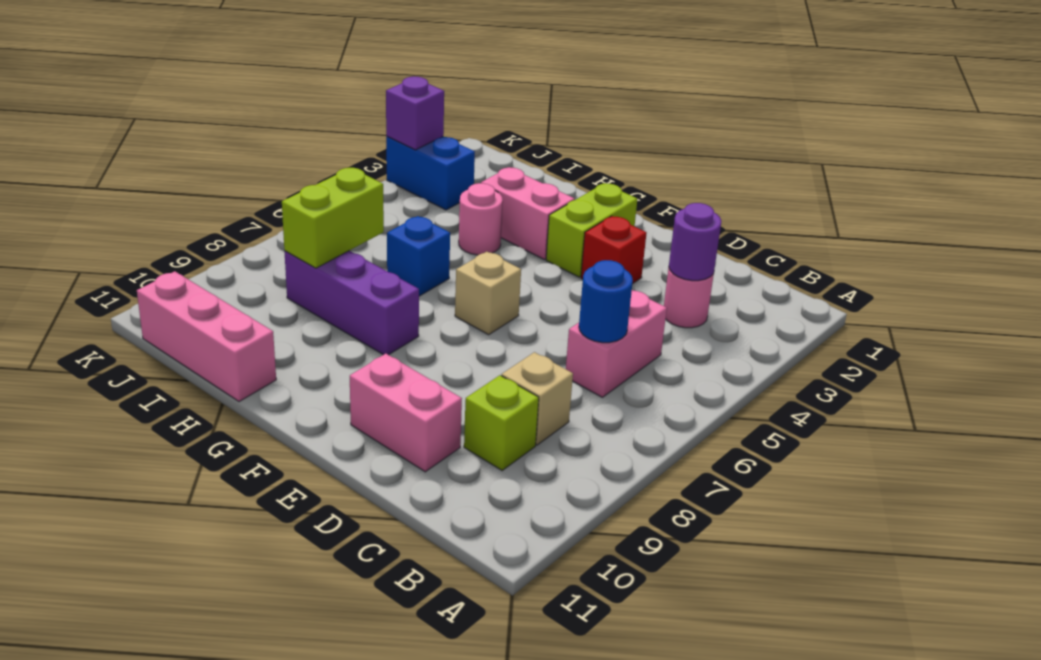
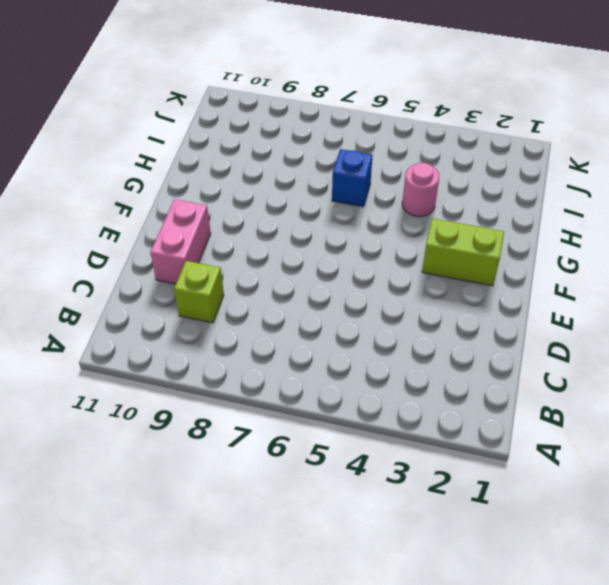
none -> pink 1x1 round brick [664,268,714,328]
none -> pink 1x2 brick [566,291,667,397]
none -> tan 1x1 brick [502,352,573,445]

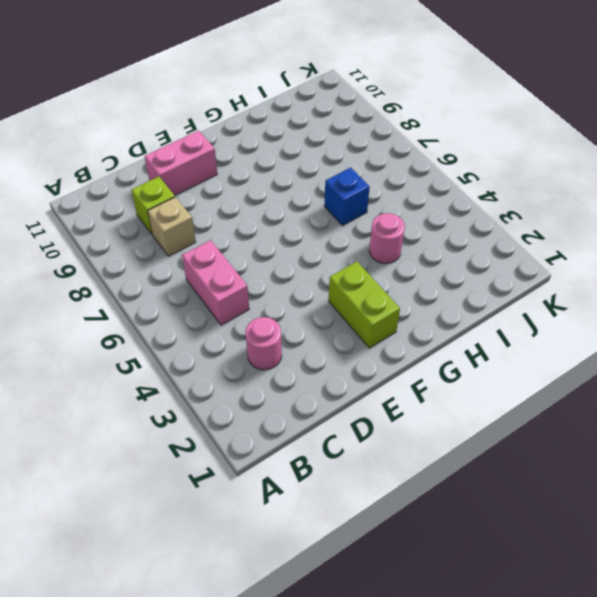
none -> red 1x1 brick [581,216,646,284]
none -> tan 1x1 brick [455,252,521,335]
none -> pink 1x2 brick [481,167,575,259]

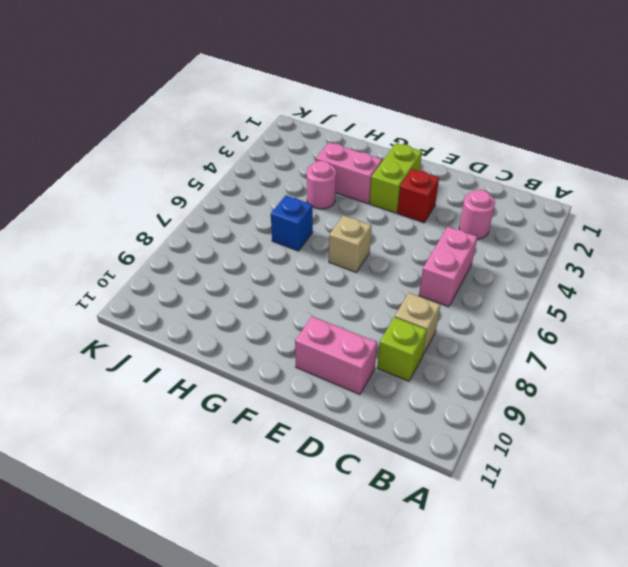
none -> purple 1x3 brick [284,251,419,355]
none -> pink 1x3 brick [137,271,276,402]
none -> blue 1x2 brick [386,137,475,210]

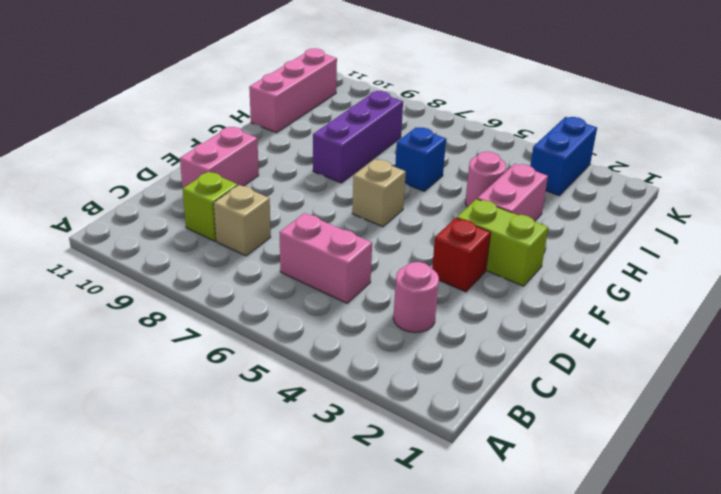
none -> purple 1x1 round brick [669,203,721,281]
none -> blue 1x1 round brick [579,260,633,343]
none -> lime 1x2 brick [282,168,384,268]

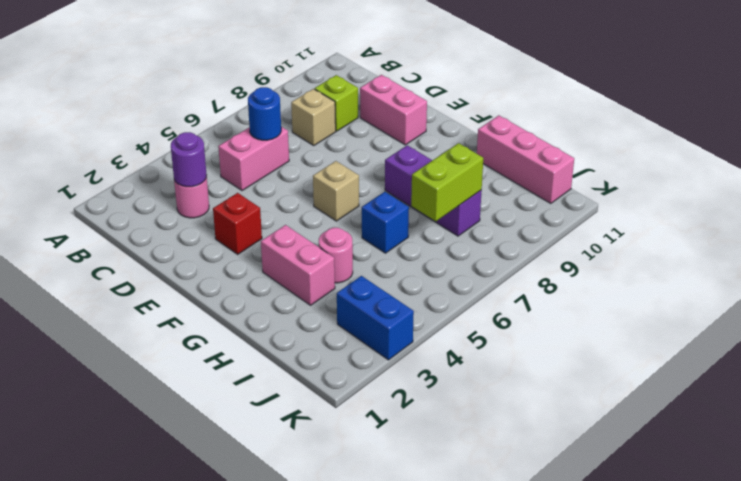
none -> lime 1x2 brick [546,183,637,277]
none -> purple 1x1 brick [386,76,444,150]

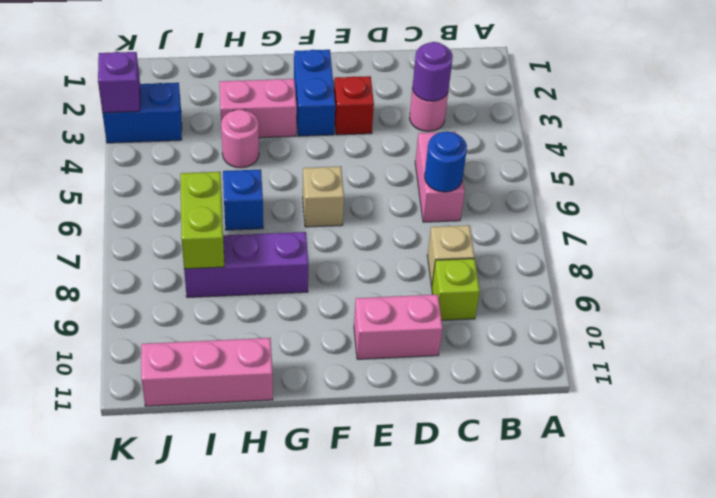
blue 1x2 brick [294,50,335,136] -> lime 1x2 brick [546,183,637,277]

